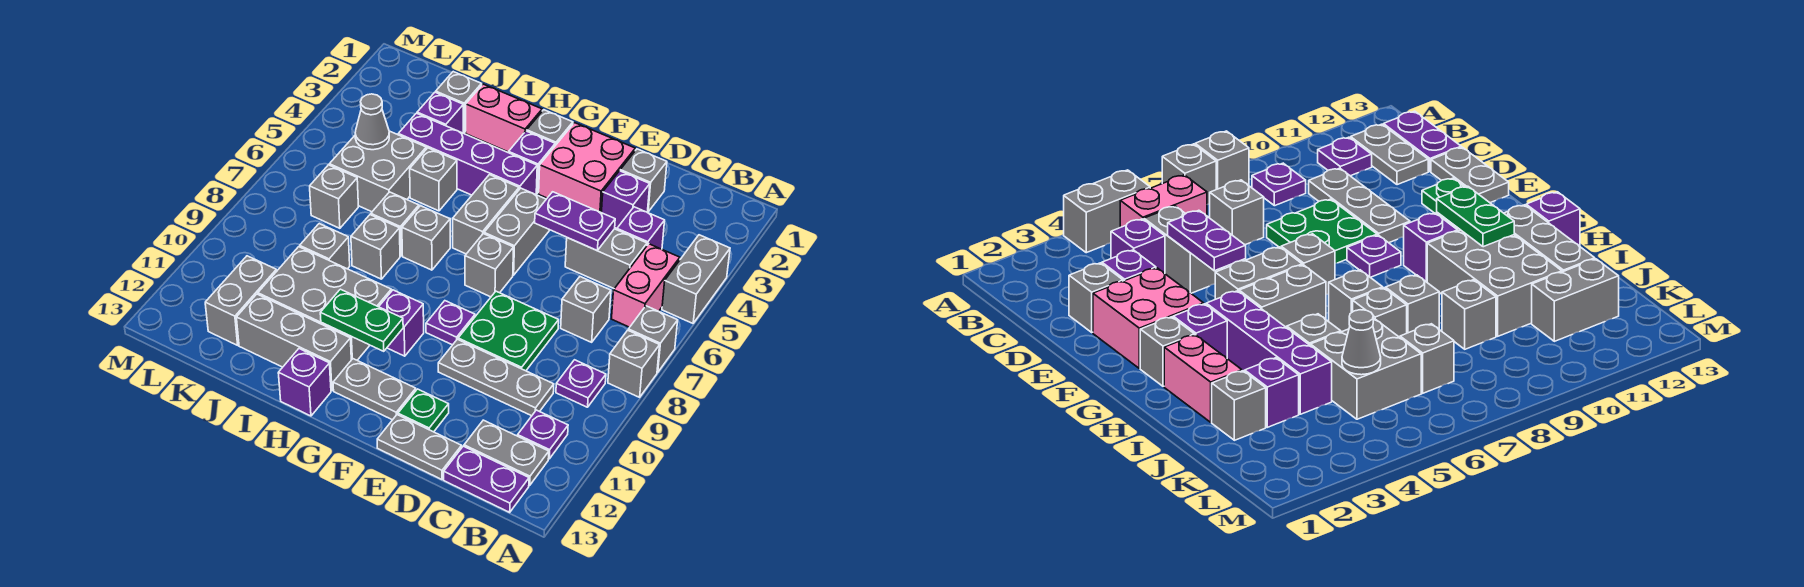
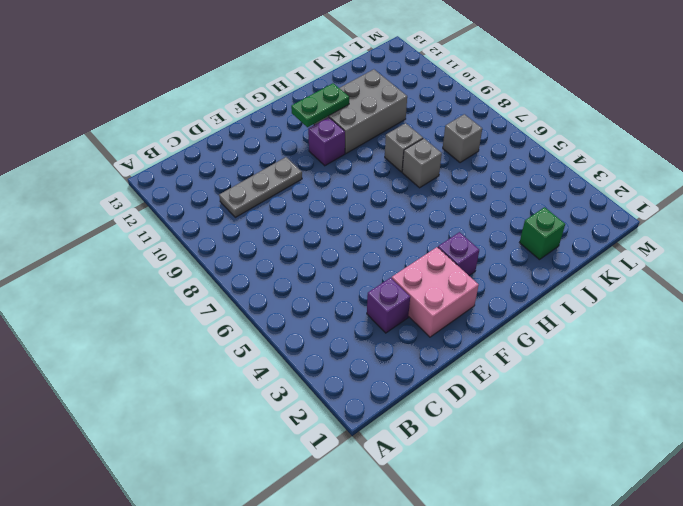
green 1x1 brick [520,207,565,260] -> grey 1x1 brick [436,72,482,133]
none -> grey 1x2 brick [662,235,730,323]
none -> grey 1x1 brick [628,306,678,372]
none -> grey 1x1 brick [608,330,660,397]
none -> pink 1x2 brick [612,244,680,327]

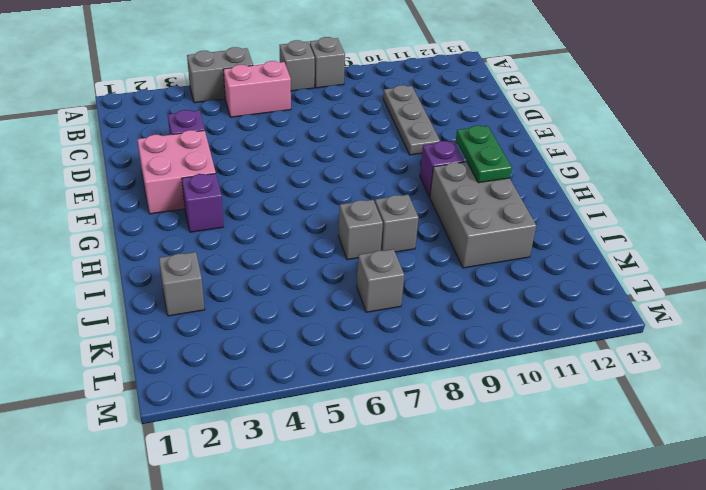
none -> purple 1x1 plate [556,360,606,407]
none -> purple 1x1 plate [518,410,568,459]
none -> grey 1x2 plate [464,420,549,485]
none -> purple 1x2 plate [444,446,529,512]

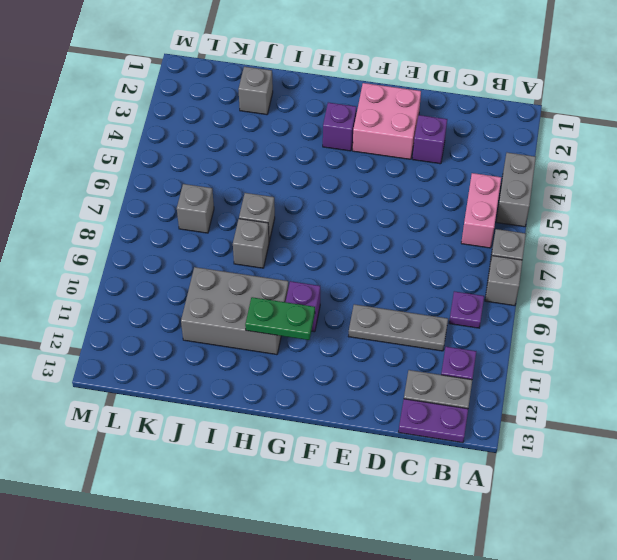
none -> purple 1x1 brick [617,207,665,249]
none -> grey 1x2 brick [565,229,647,289]
none -> grey 1x1 brick [561,277,611,342]
none -> grey 1x1 brick [620,149,667,212]

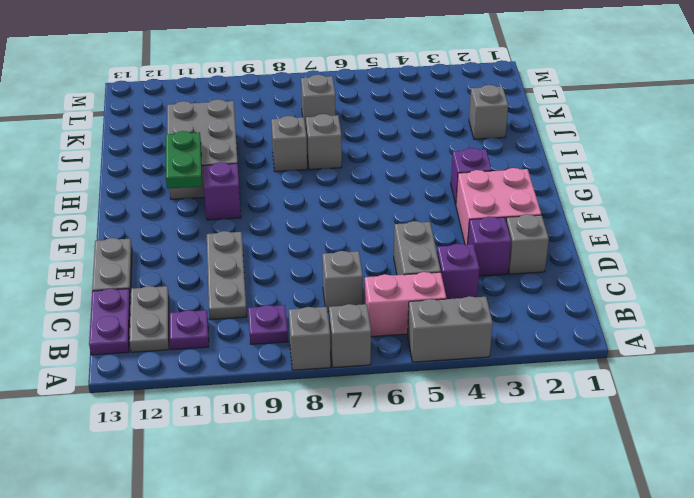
none -> green 2x2 plate [458,291,559,371]
none -> green 1x1 plate [398,389,449,432]
none -> grey 1x2 brick [484,188,549,275]
none -> grey 1x1 brick [465,234,514,297]

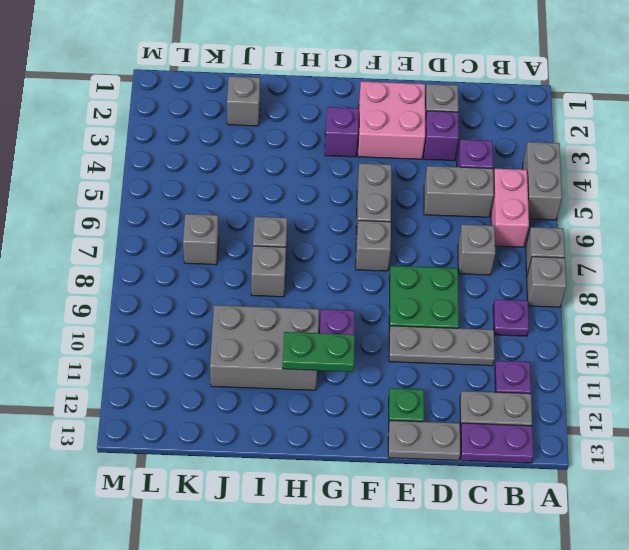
none -> purple 1x1 plate [426,301,475,345]
none -> grey 1x2 plate [333,359,416,420]
none -> grey 1x1 brick [527,110,573,145]
none -> purple 1x4 brick [398,113,537,195]

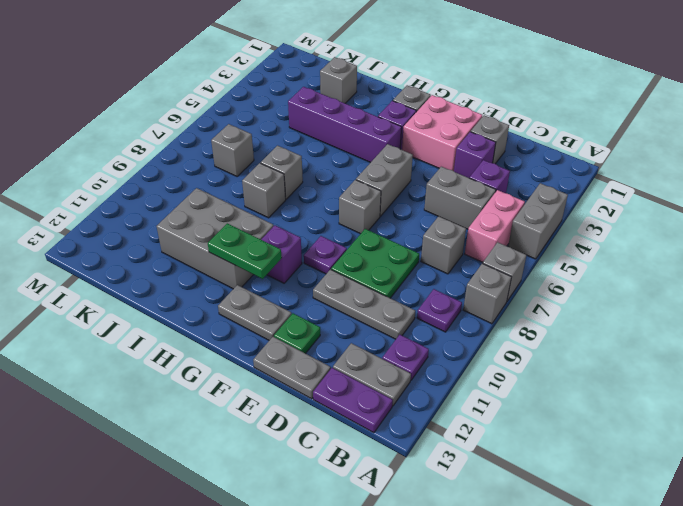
none -> grey 1x2 brick [453,175,519,254]
none -> pink 1x2 brick [466,84,542,152]
none -> grey 1x1 brick [402,206,450,270]
none -> grey 1x3 brick [236,294,351,391]

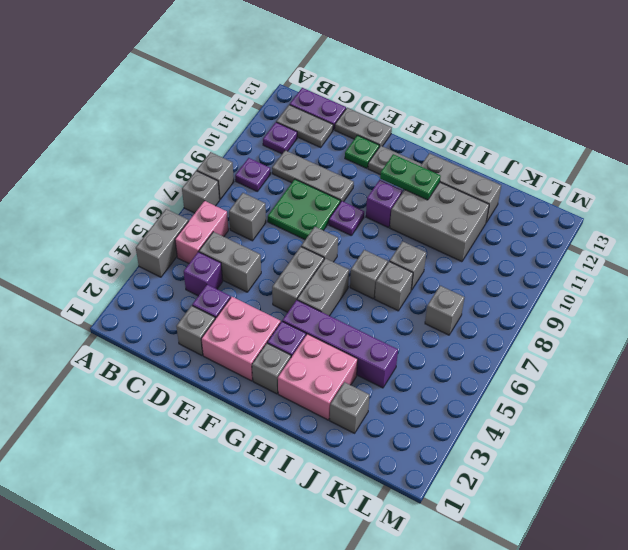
pink 2x2 brick [278,334,358,420] -> pink 1x2 brick [466,84,542,152]
none -> purple 1x1 brick [278,349,331,416]
none -> grey 1x1 brick [410,148,457,211]
none -> purple 1x1 brick [417,92,463,133]
none -> grey 2x2 brick [329,131,426,212]

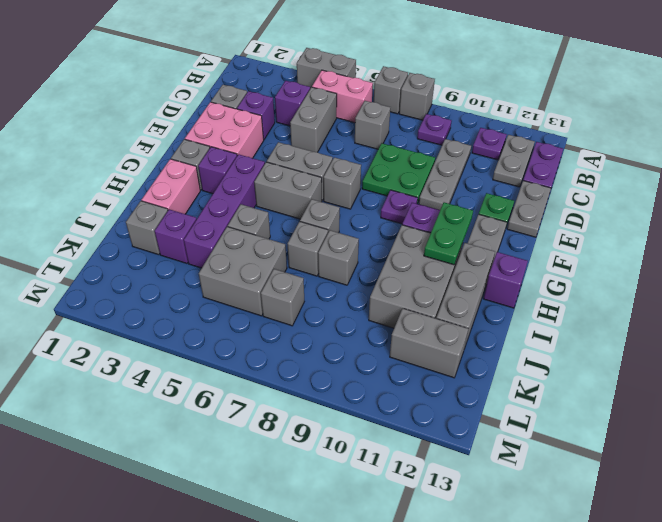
none -> grey 1x1 brick [300,224,350,269]
none -> purple 1x2 plate [535,192,615,250]
none -> grey 1x1 cone [355,94,389,150]

